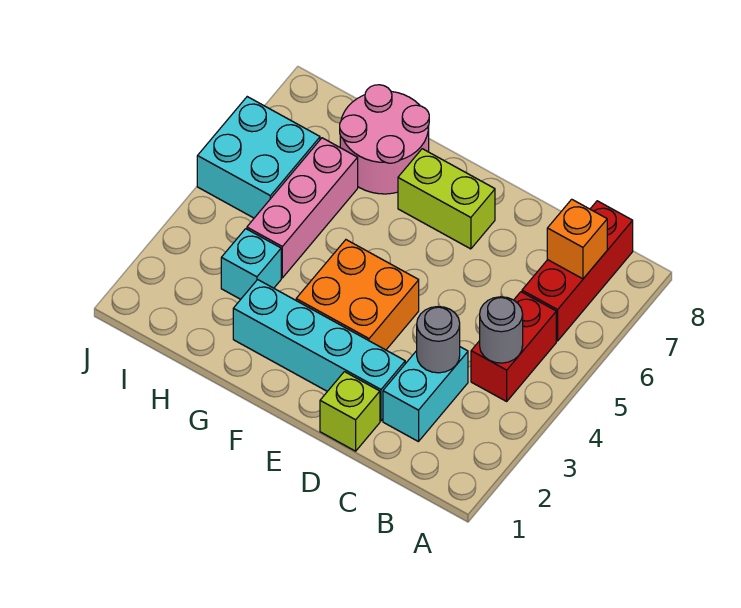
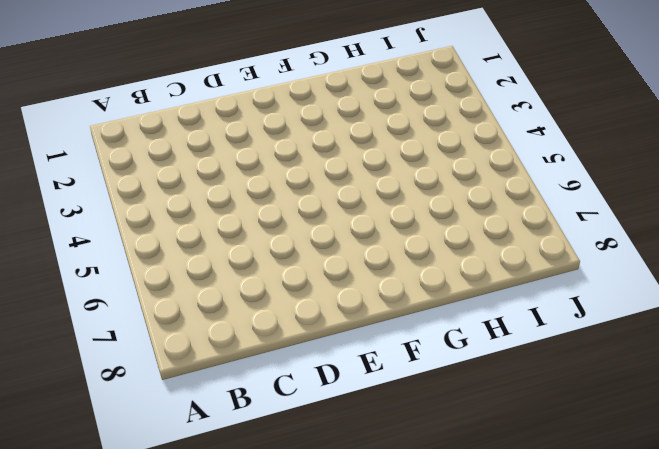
none -> red 1x2 brick [471,292,556,401]
none -> red 1x3 brick [522,201,633,341]
none -> cyan 1x2 brick [383,347,468,442]

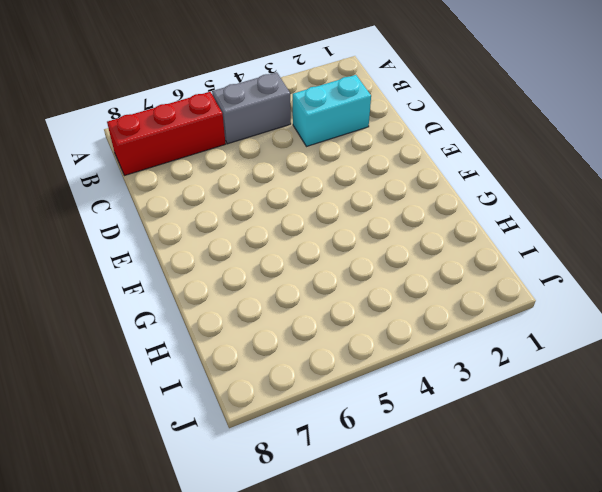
grey 1x2 brick [212,72,291,144] -> red 1x2 brick [471,292,556,401]
none -> lime 1x1 brick [320,372,380,451]
none -> cyan 1x4 brick [233,280,405,421]
none -> orange 2x2 brick [296,240,419,350]

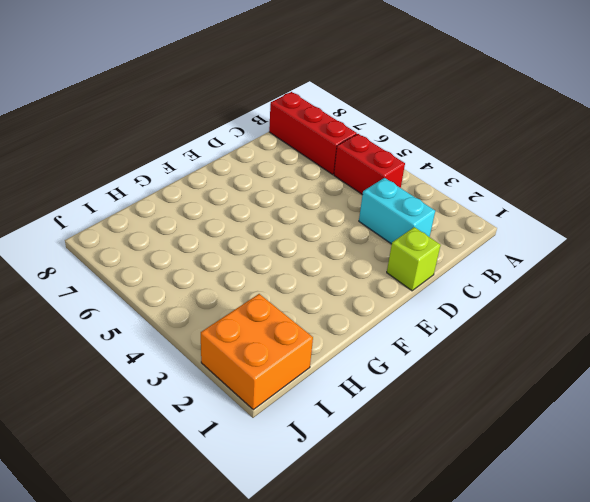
orange 2x2 brick [201,294,313,410] -> orange 2x2 brick moved to [296,240,419,350]
none -> cyan 1x4 brick [233,280,405,421]
none -> lime 1x2 brick [398,149,495,249]
none -> pink 2x2 round brick [340,85,429,194]

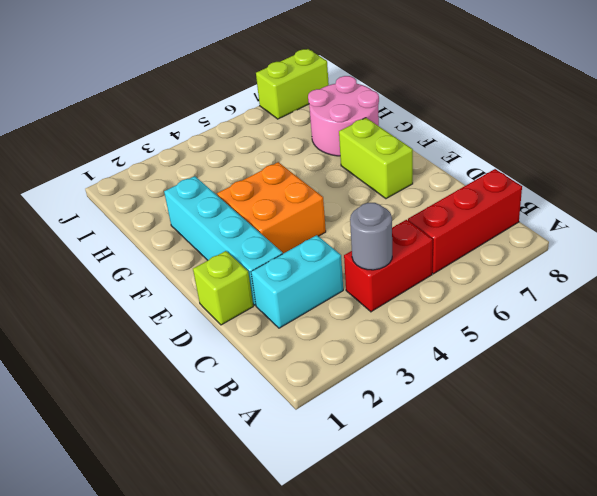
lime 1x2 brick [256,49,329,119] -> none
none -> cyan 1x1 brick [221,229,281,299]
none -> pink 1x3 brick [247,138,358,278]
none -> cyan 2x2 brick [197,97,320,218]

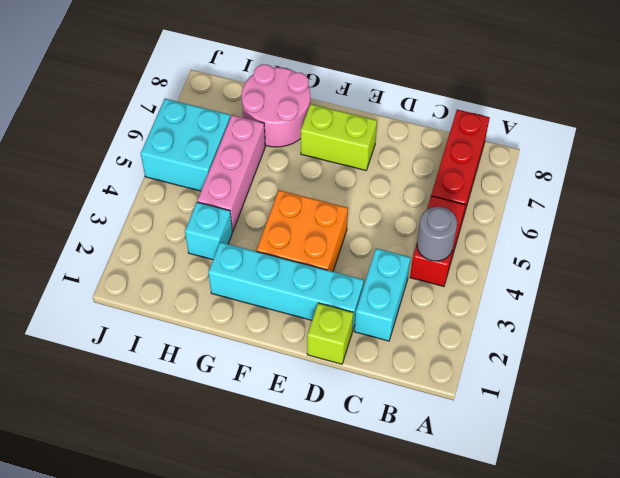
none -> orange 1x1 brick [547,199,607,279]
none -> grey 1x1 round brick [417,307,460,373]

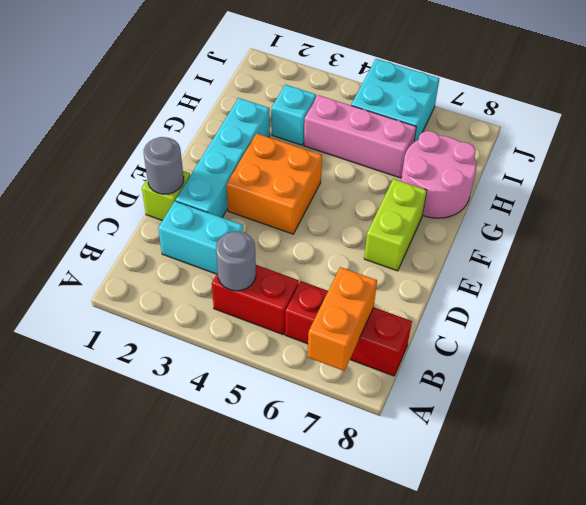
orange 1x2 brick [307,267,377,371] -> orange 1x1 brick [547,199,607,279]
grey 1x1 round brick [144,137,184,194] -> grey 1x1 round brick moved to [417,307,460,373]

